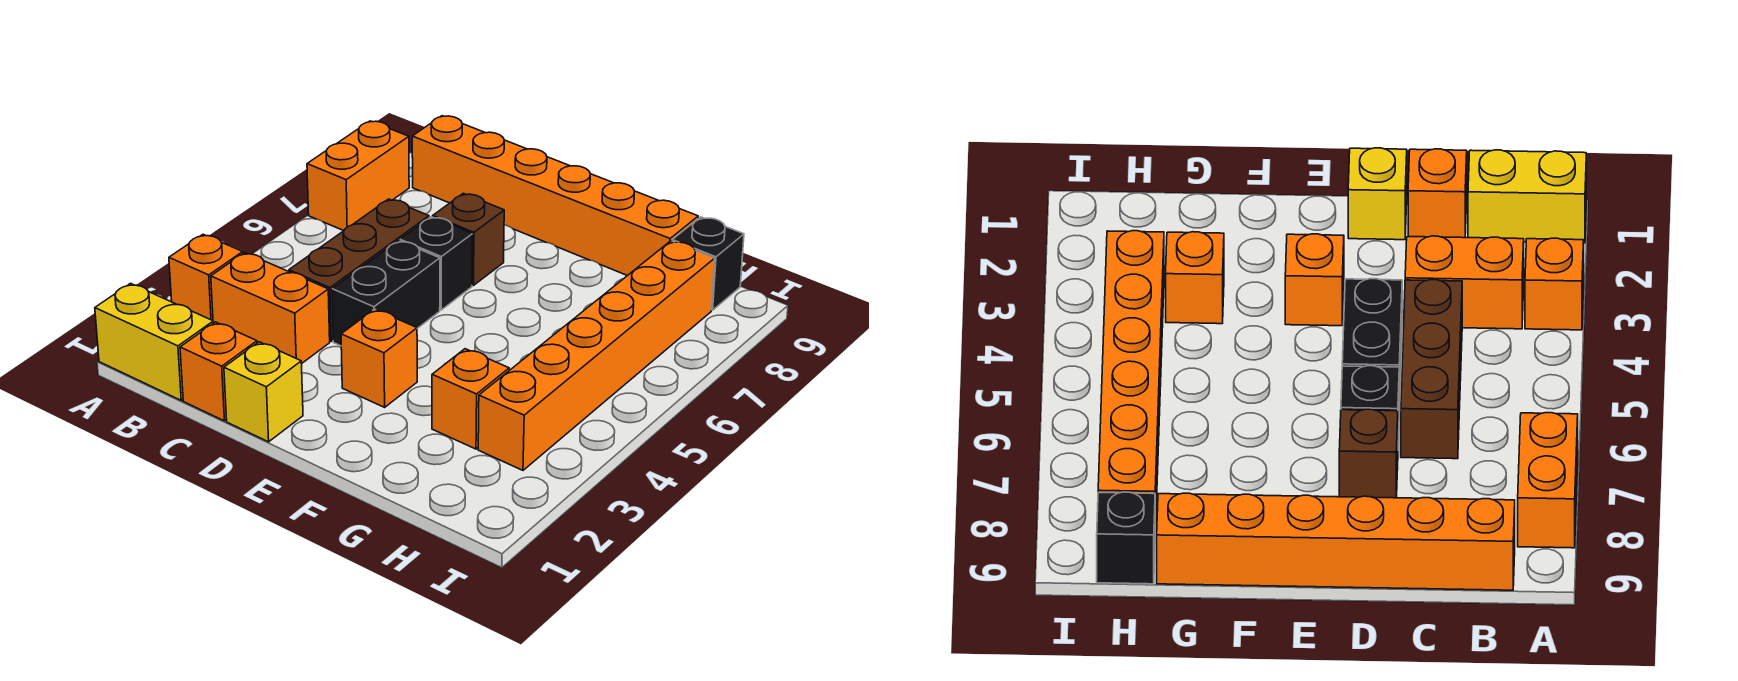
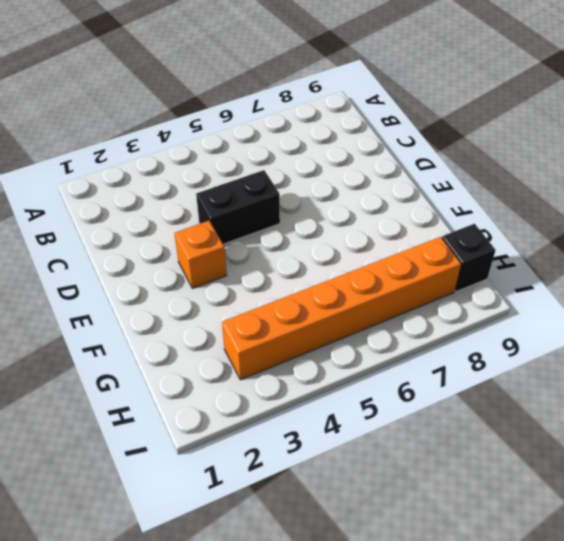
none -> yellow 1x2 brick [95,283,213,400]
none -> orange 1x1 brick [169,234,243,321]
none -> orange 1x2 brick [307,121,409,231]

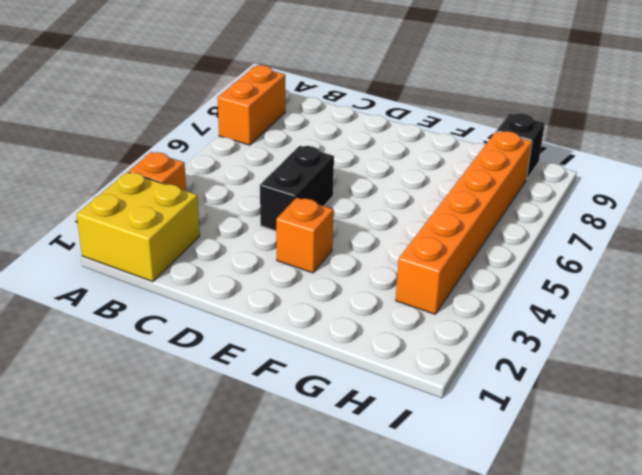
yellow 2x2 brick [76,172,200,282] -> yellow 1x2 brick [95,283,213,400]
none -> orange 1x2 brick [211,253,330,363]
none -> orange 1x6 brick [412,116,698,276]
none -> orange 1x1 brick [180,322,257,421]

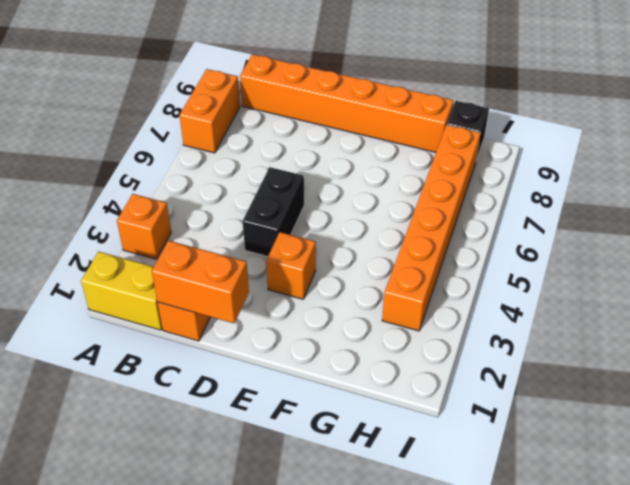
orange 1x2 brick [152,241,249,323] -> orange 1x2 brick moved to [211,253,330,363]
none -> brown 1x3 brick [289,199,429,341]
none -> yellow 1x1 brick [224,342,303,442]
none -> black 1x1 brick [400,217,472,310]

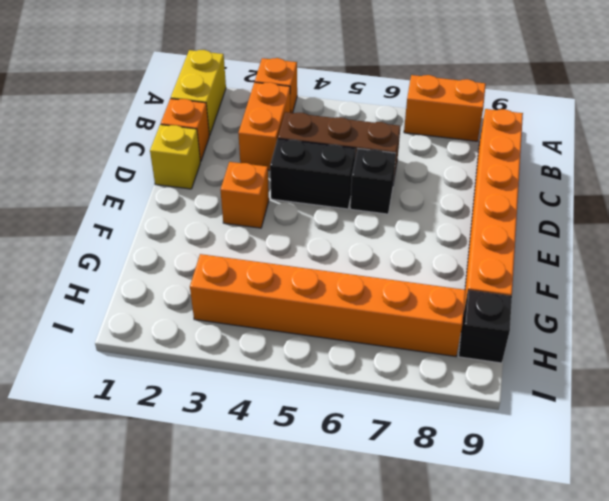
none -> brown 1x1 brick [433,193,504,285]
none -> orange 1x1 brick [432,349,509,449]

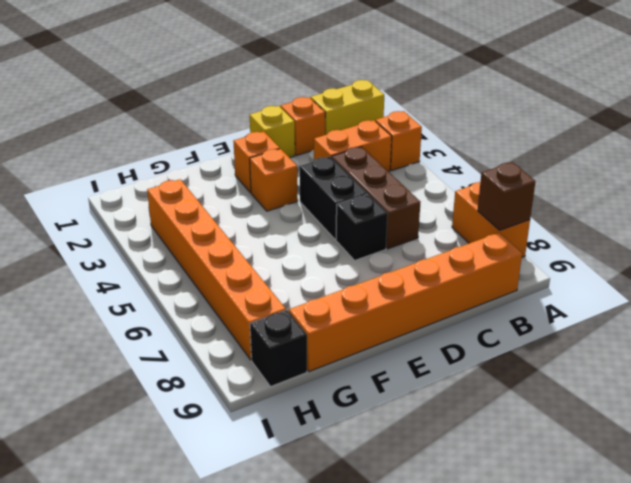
brown 1x1 brick [478,162,535,230] -> brown 1x1 brick moved to [433,193,504,285]
orange 1x1 brick [233,131,280,193] -> orange 1x1 brick moved to [432,349,509,449]

